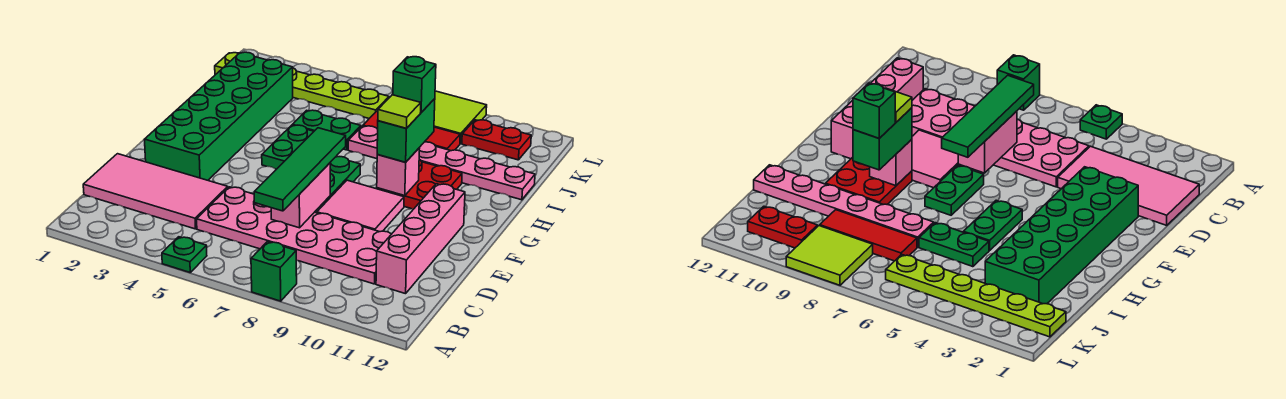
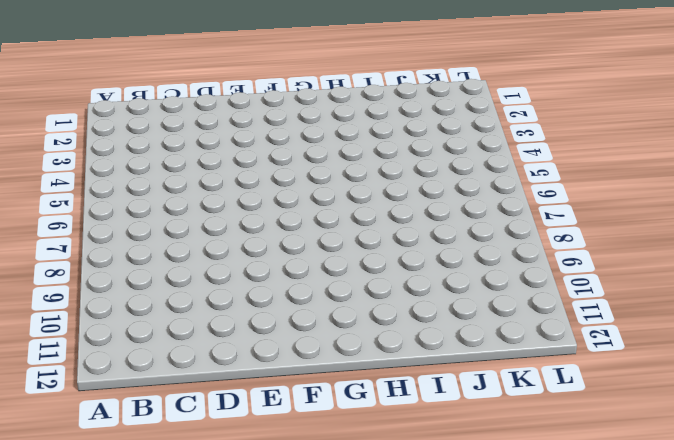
none -> green 1x1 plate [162,237,207,272]
none -> green 1x1 brick [251,242,297,301]
none -> pink 2x4 tile [83,154,228,229]

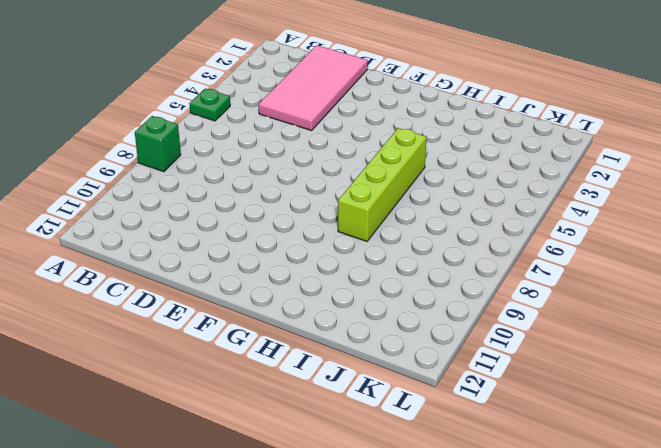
lime 1x4 brick [338,128,427,241] -> green 1x2 plate [262,125,314,169]
none -> pink 2x6 plate [197,187,391,284]
none -> pink 1x4 brick [376,184,465,294]
none -> green 2x6 brick [145,52,293,180]

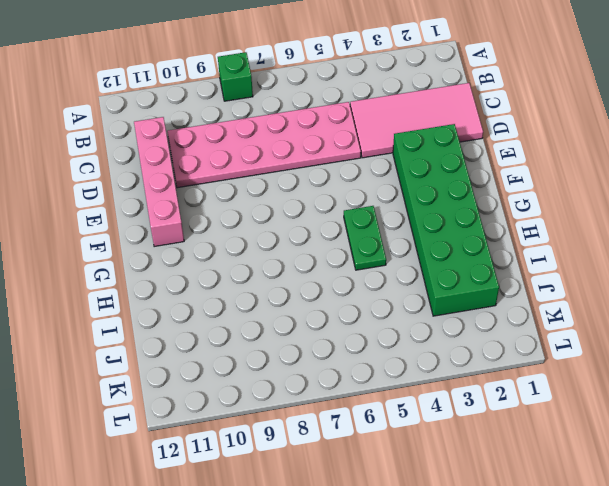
none -> green 1x1 plate [162,237,207,272]
none -> pink 2x2 tile [317,180,404,232]
none -> green 1x2 plate [323,157,360,204]

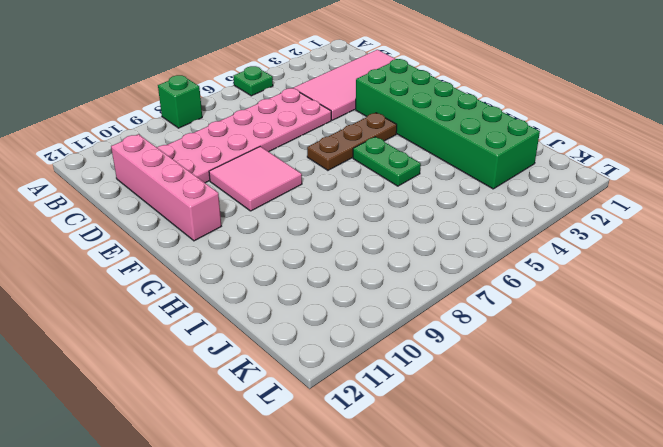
brown 1x3 plate [307,113,397,170] -> none
none -> green 1x2 plate [323,157,360,204]
none -> red 2x2 plate [377,159,462,209]
none -> green 1x2 plate [292,110,361,150]

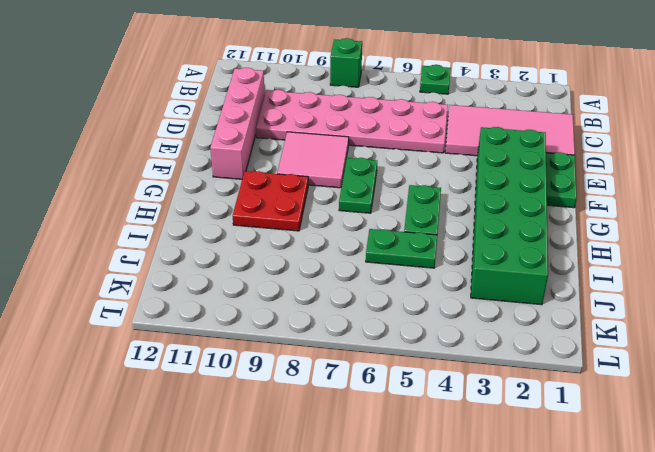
green 1x2 plate [546,152,577,208] -> none
none -> pink 1x6 plate [348,126,535,200]
none -> red 1x3 tile [363,111,460,151]
none -> lime 1x6 plate [215,53,389,118]

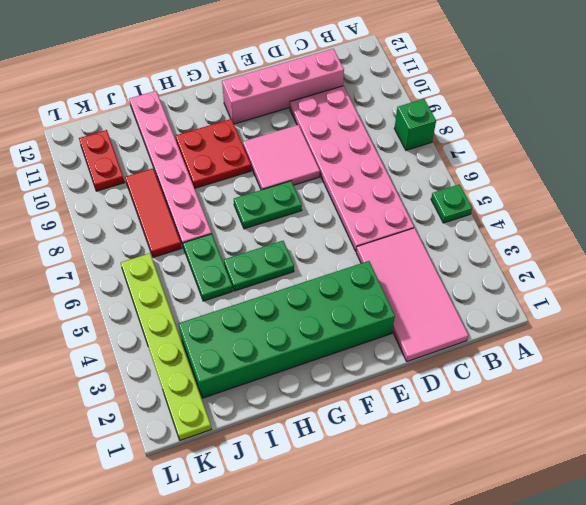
none -> lime 2x2 tile [434,91,487,144]
none -> pink 1x2 brick [271,163,330,228]
none -> pink 1x1 brick [377,148,420,196]

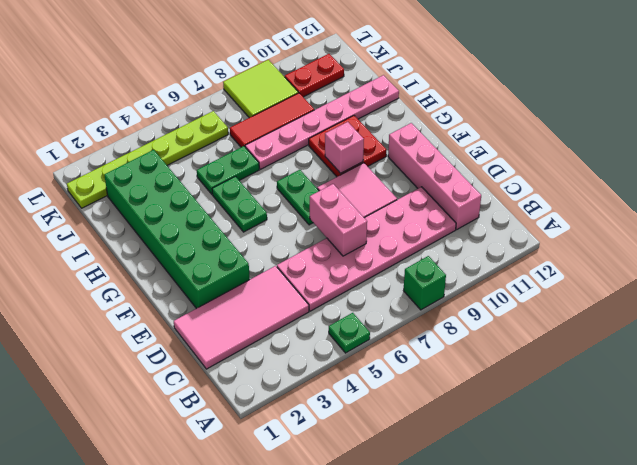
none -> green 1x4 tile [254,128,346,211]
none -> green 1x2 brick [377,99,435,162]
none -> lime 1x1 tile [378,95,421,128]

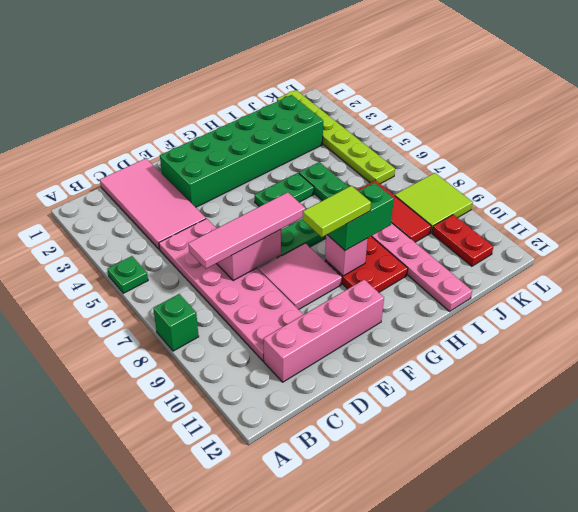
pink 1x4 tile [188,192,305,269] -> green 1x4 tile [254,128,346,211]
lime 1x2 tile [303,186,371,237] -> lime 1x1 tile [378,95,421,128]
none -> green 1x1 brick [393,57,436,112]

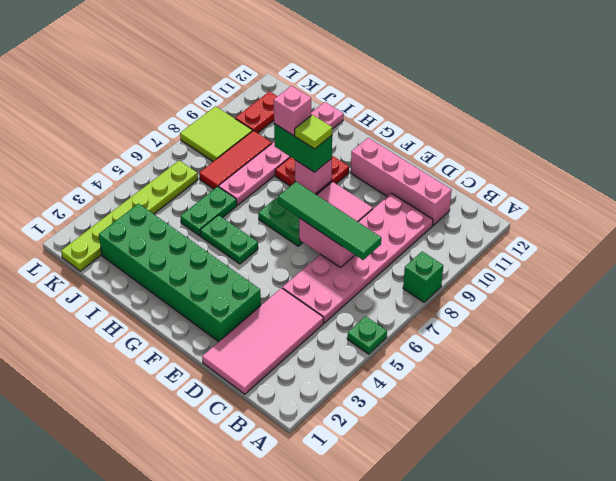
pink 1x1 brick [274,86,311,136] -> green 1x1 brick [393,57,436,112]

